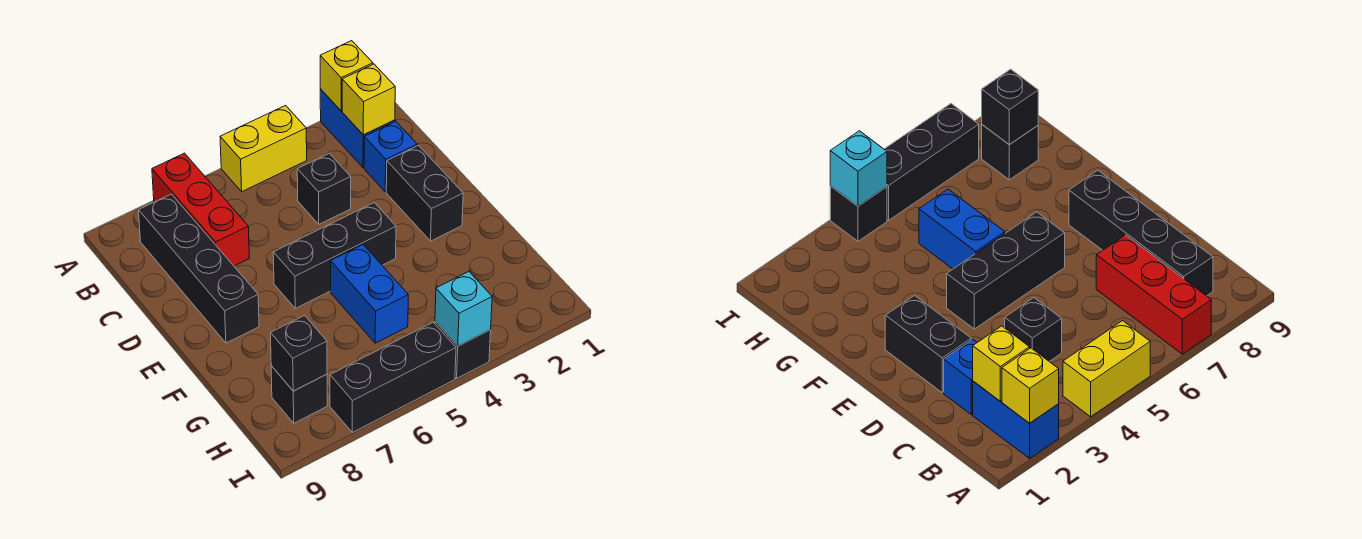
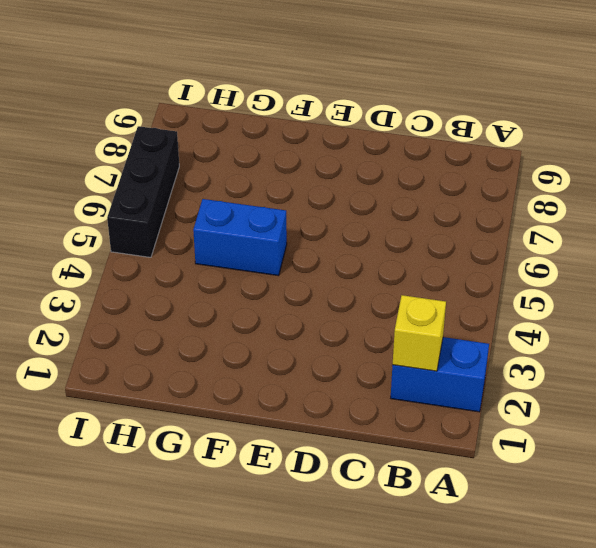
none -> yellow 1x2 brick [220,106,307,191]
none -> red 1x3 brick [152,153,249,266]
none -> black 1x4 brick [139,194,259,343]

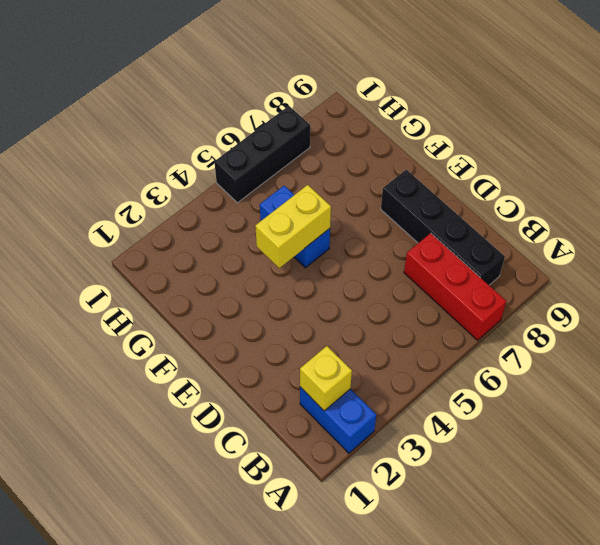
yellow 1x2 brick [256,185,331,268] -> yellow 1x2 brick moved to [220,106,307,191]
none -> blue 1x1 brick [364,122,417,192]
none -> black 1x1 brick [297,153,351,224]
none -> black 1x2 brick [386,145,463,241]

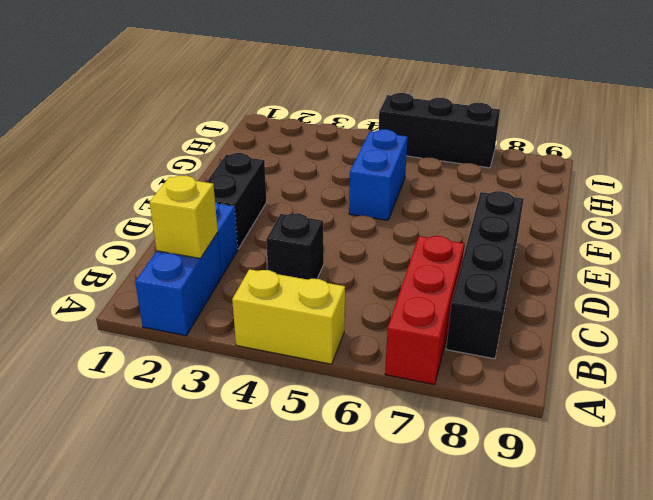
none -> black 1x3 brick [273,203,396,308]
none -> black 1x1 brick [271,366,327,423]
none -> black 1x1 brick [435,322,491,378]

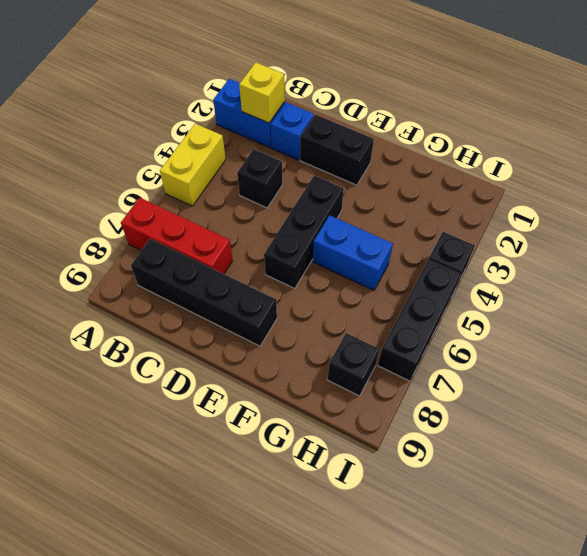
none -> yellow 1x1 brick [320,41,373,111]
none -> black 1x1 brick [271,316,327,391]
none -> cyan 1x1 brick [435,272,492,346]

